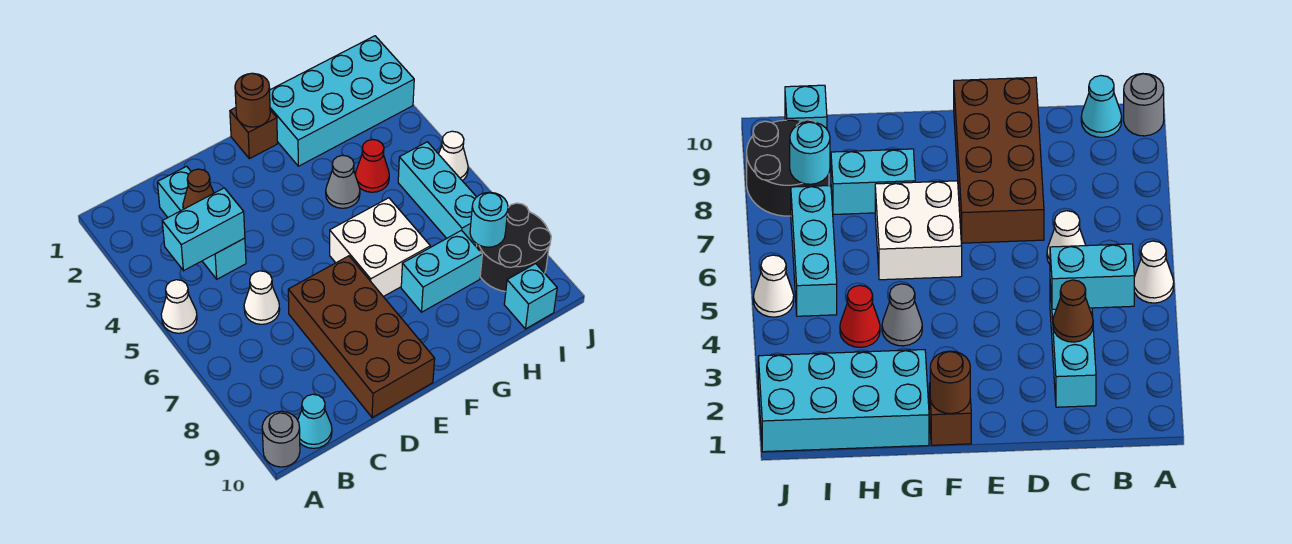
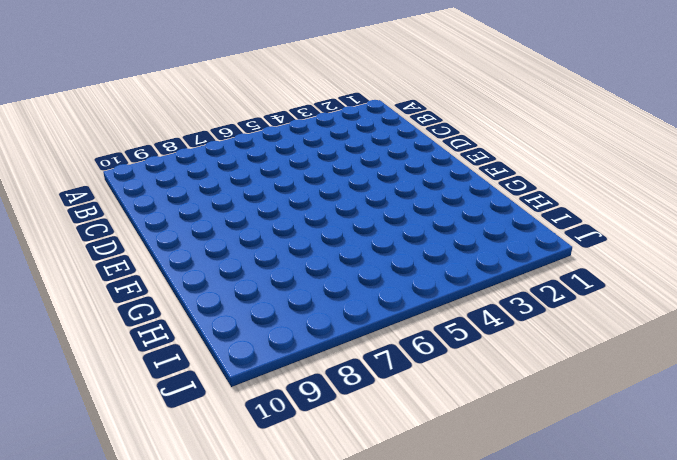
none -> white 1x1 cone [161,280,197,333]
none -> grey 1x1 round brick [262,411,300,467]
none -> cyan 1x1 cone [298,394,332,448]

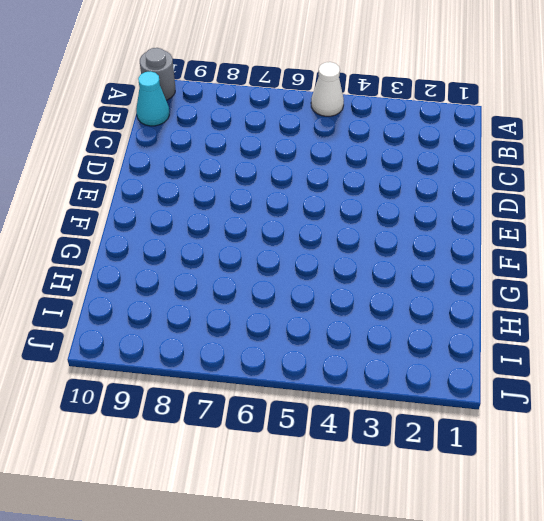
none -> cyan 1x3 brick [157,166,246,279]
none -> white 1x1 cone [244,271,280,324]
none -> brown 2x4 brick [288,256,435,418]

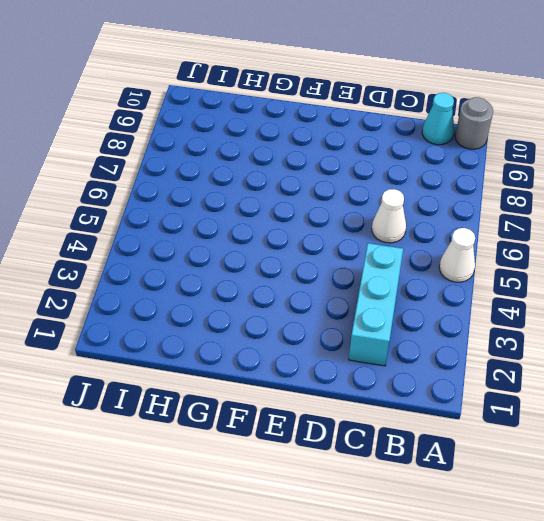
none -> brown 2x4 brick [288,256,435,418]
none -> brown 1x1 brick [230,108,277,159]
none -> white 2x2 brick [330,198,430,297]

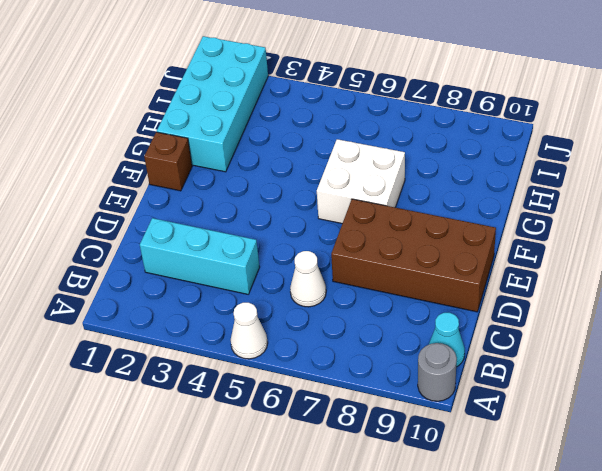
none -> grey 1x1 cone [326,155,360,208]
none -> cyan 1x2 brick [401,230,482,312]
none -> red 1x1 cone [355,140,389,192]

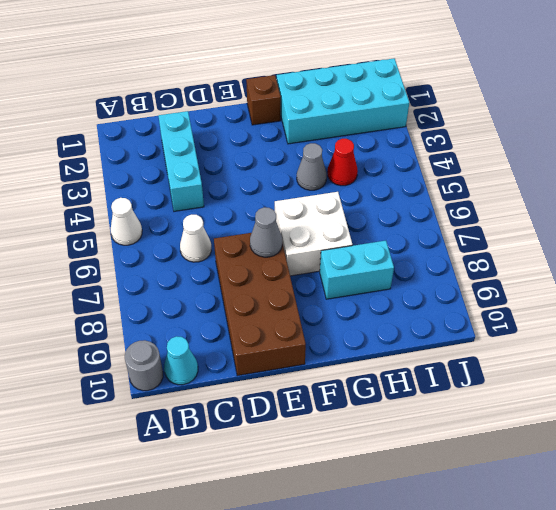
grey 1x1 cone [250,207,282,257] -> none
none -> cyan 1x3 brick [398,142,477,245]
none -> black 2x2 round brick [476,203,551,292]
none -> cyan 1x1 brick [504,264,557,329]

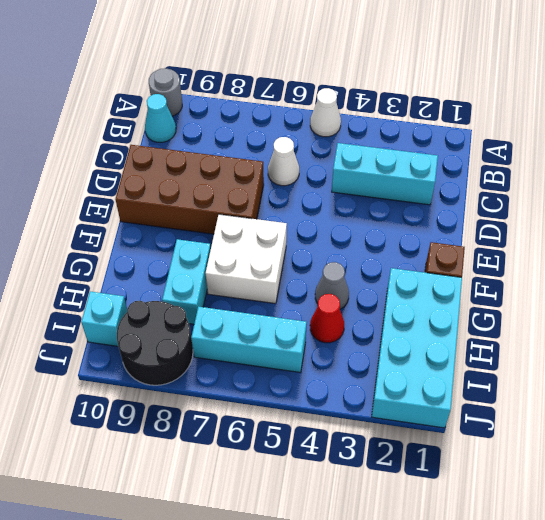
none -> white 1x1 cone [439,131,468,181]
none -> cyan 1x2 brick [162,188,245,271]
none -> brown 1x1 cone [183,169,214,209]

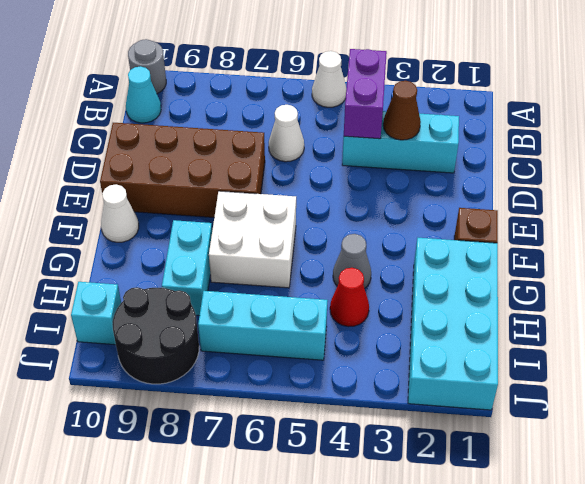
purple 1x2 brick [344,49,387,139] -> cyan 1x2 brick [162,188,245,271]
white 1x1 cone [101,184,139,242] -> white 1x1 cone moved to [439,131,468,181]
none -> brown 1x1 round brick [235,73,270,127]
none -> cyan 1x1 round brick [470,192,508,247]

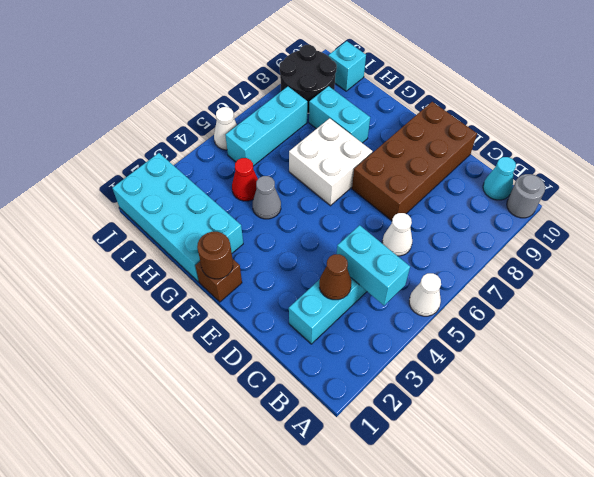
none -> cyan 1x1 round brick [470,192,508,247]

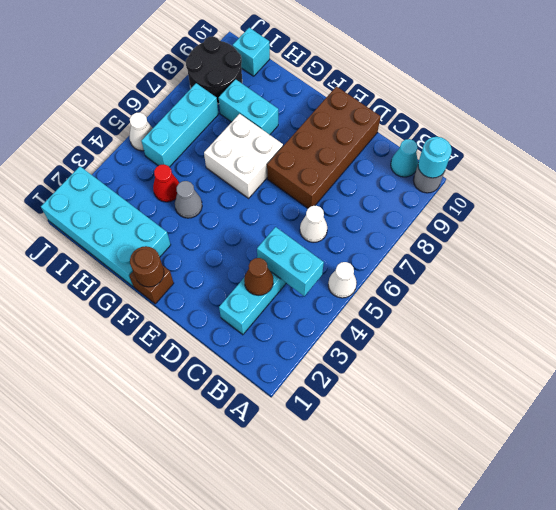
cyan 1x1 round brick [418,137,452,178] -> cyan 1x1 round brick moved to [470,192,508,247]

